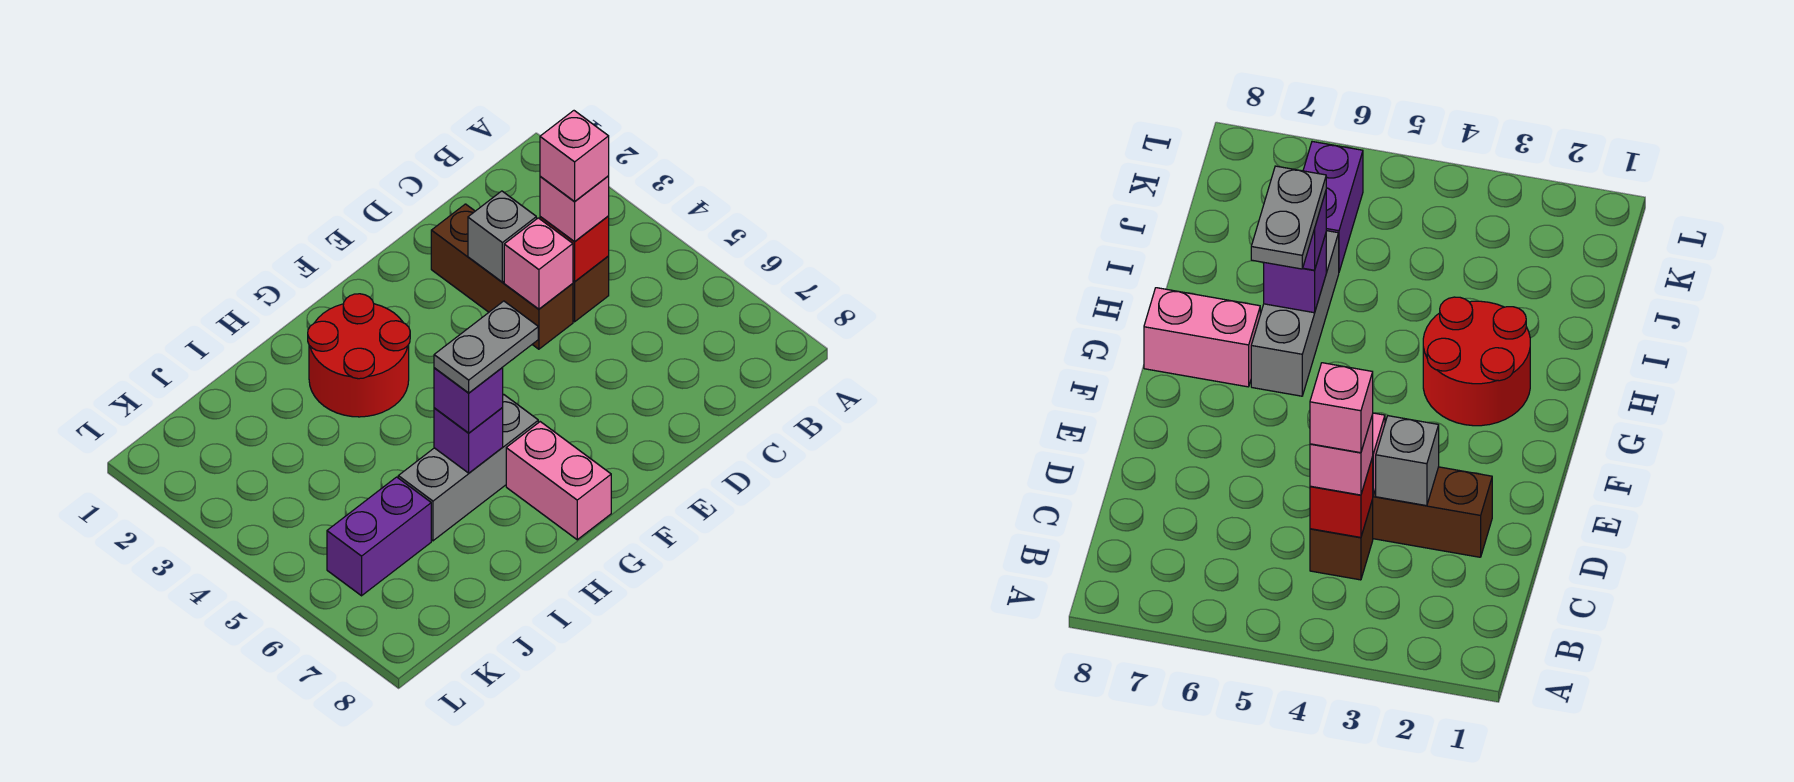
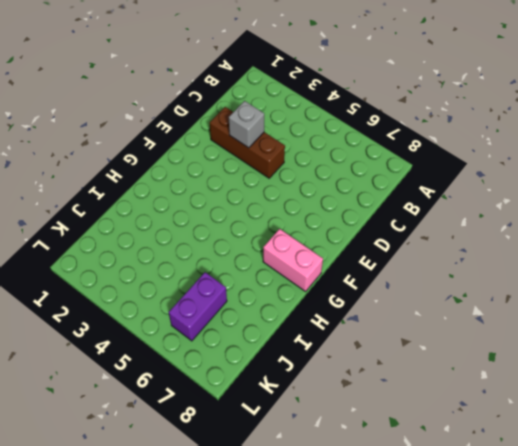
none -> brown 1x1 brick [573,256,609,322]
none -> red 2x2 round brick [308,294,410,417]
none -> grey 1x3 brick [398,395,538,541]

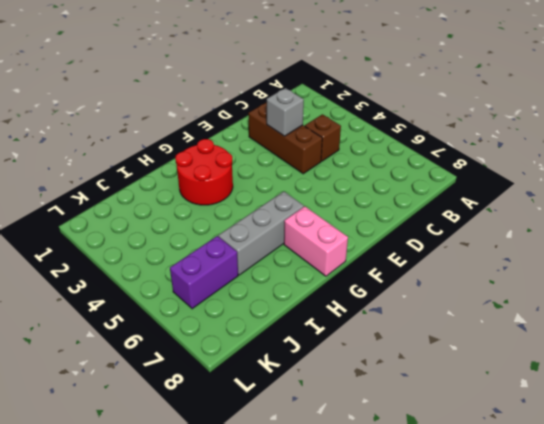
none -> red 1x1 brick [540,216,609,282]
none -> pink 1x1 brick [504,218,573,309]
none -> purple 1x1 brick [434,408,503,473]

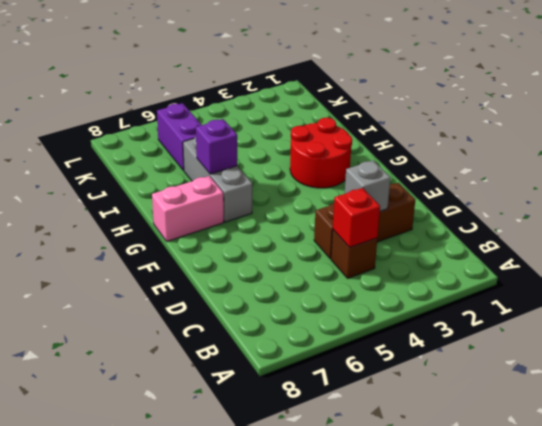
none -> pink 1x1 brick [504,218,573,309]
none -> pink 1x1 brick [540,176,609,241]
none -> purple 1x1 brick [434,367,503,433]

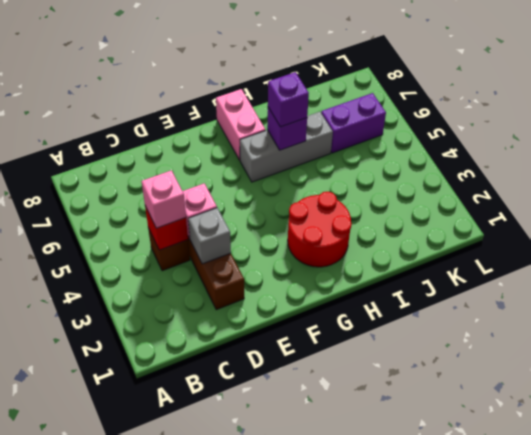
none -> pink 1x1 brick [540,111,609,202]
none -> grey 1x2 plate [434,301,538,393]

